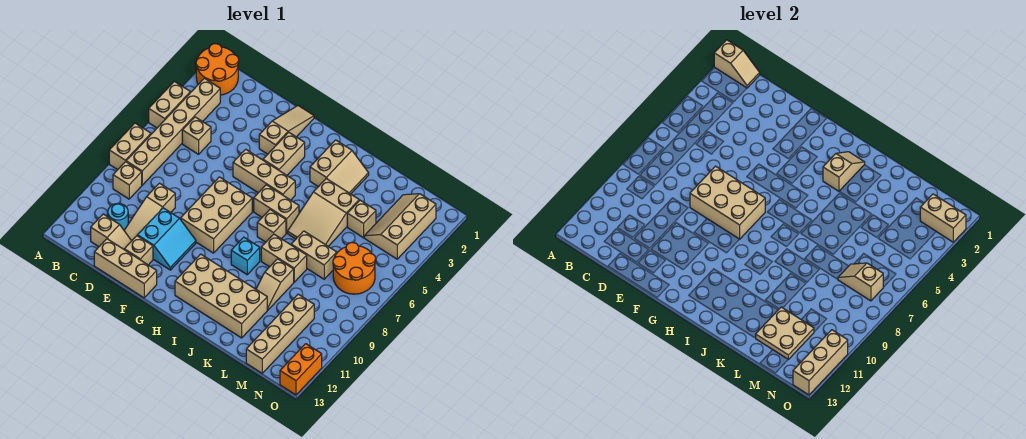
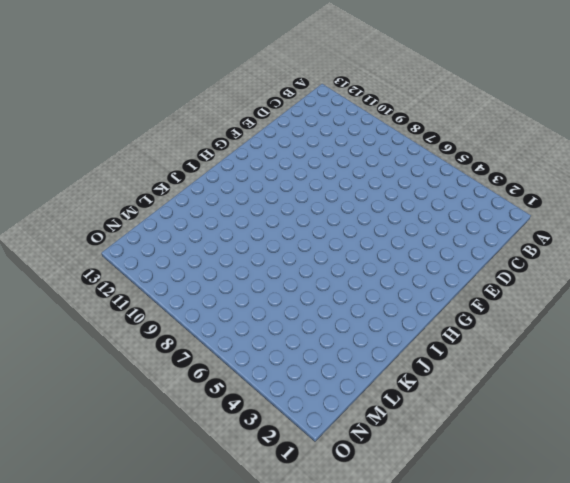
none -> orange 2x2 round brick [196,44,239,95]
none -> tan 1x2 brick [149,81,190,128]
none -> tan 1x2 brick [109,123,151,170]
none -> tan 1x6 brick [126,78,220,185]

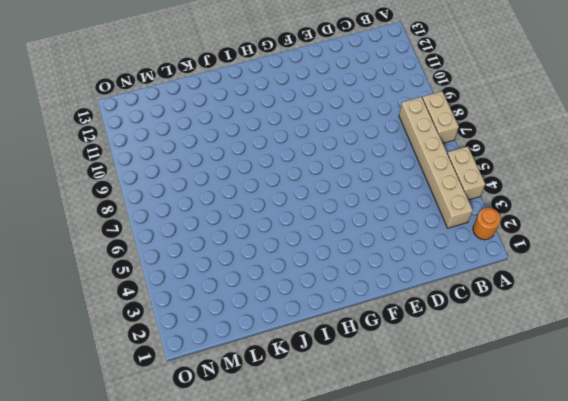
orange 1x1 round brick [473,208,501,240] -> orange 2x2 round brick [196,44,239,95]
none -> tan 1x1 brick [113,162,142,199]
none -> tan 1x1 brick [182,117,211,154]
none -> cyan 1x1 round brick [108,203,128,230]
none -> tan 1x2 slope [91,214,131,249]

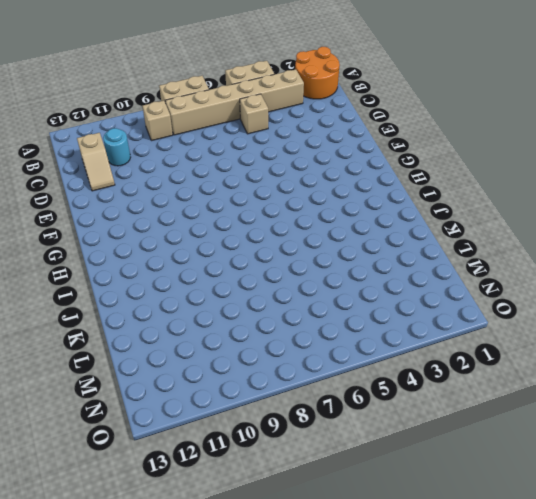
none -> tan 1x3 slope [124,183,175,241]
none -> tan 1x3 brick [94,239,157,298]
none -> cyan 2x2 slope [137,208,196,270]
none -> tan 1x1 brick [124,236,153,265]

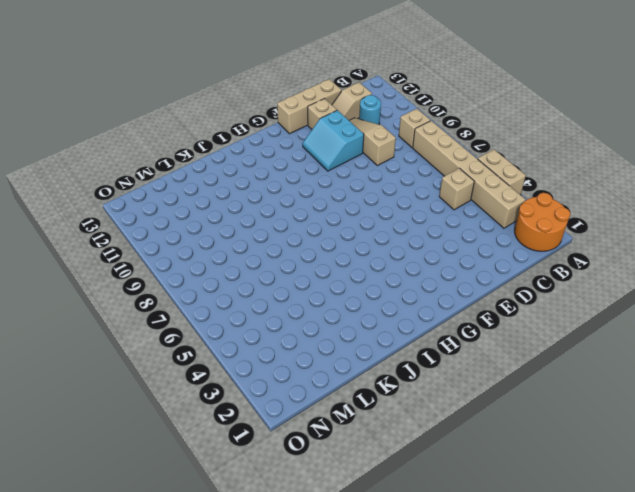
none -> tan 1x2 brick [109,123,151,170]
none -> tan 1x3 slope [259,106,314,154]
none -> tan 1x3 brick [233,149,295,200]
none -> tan 2x3 brick [181,177,252,253]

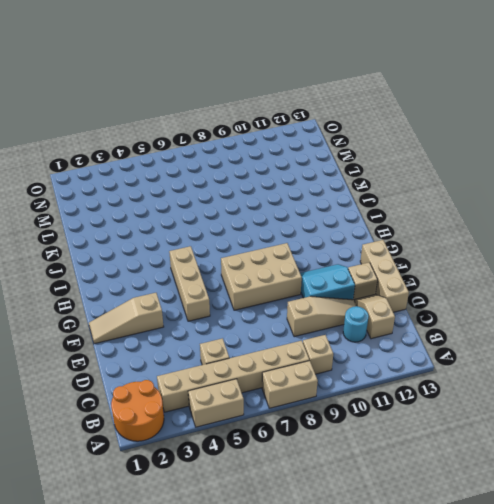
none -> tan 1x2 brick [263,132,305,175]
none -> tan 1x2 brick [254,185,299,233]
none -> tan 2x4 brick [175,254,267,338]
none -> tan 2x2 slope [310,140,369,194]

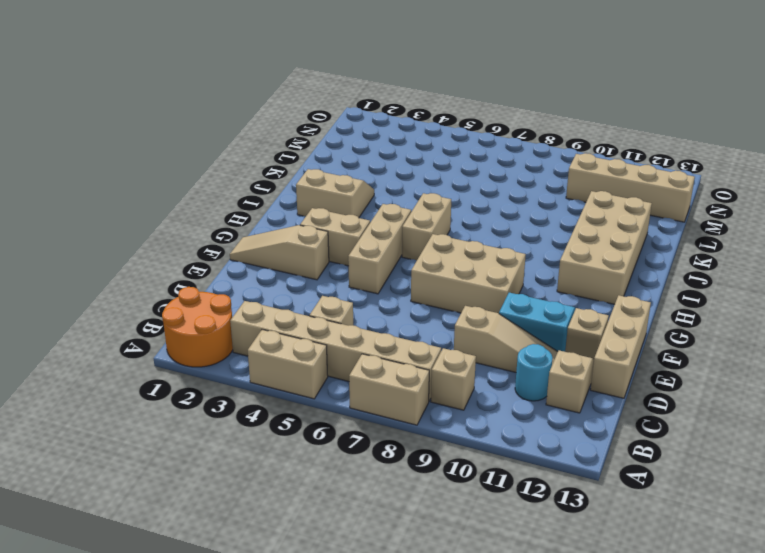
none -> tan 1x1 brick [257,210,286,242]
none -> cyan 1x1 brick [231,237,260,275]
none -> tan 2x3 slope [287,179,359,246]
none -> tan 1x2 brick [261,234,307,282]

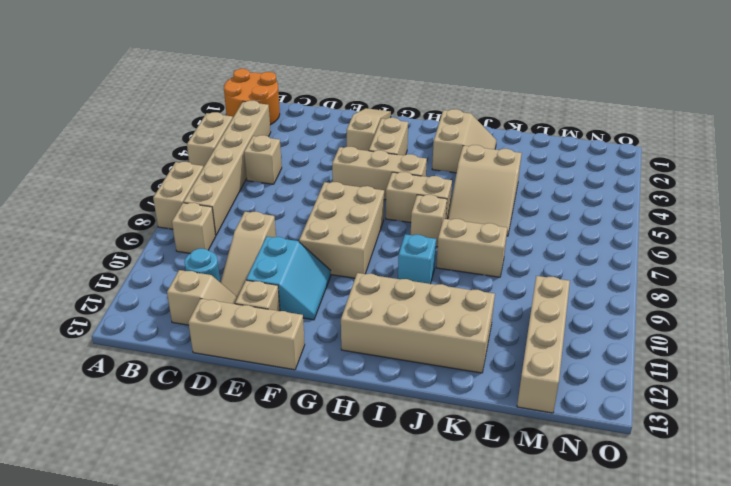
none -> tan 1x2 brick [291,231,337,279]
none -> tan 1x2 slope [256,259,294,310]
none -> tan 1x1 brick [347,200,376,238]
none -> tan 2x3 slope [364,194,436,259]

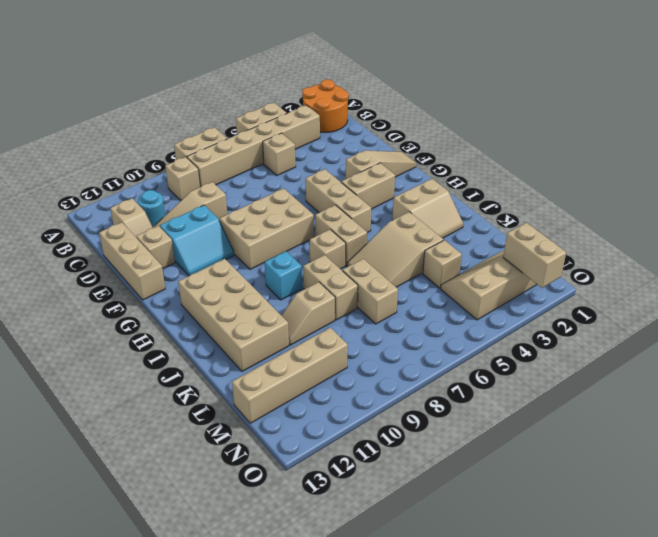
none -> orange 2x2 round brick [333,243,376,294]
none -> orange 1x2 brick [280,344,322,395]
none -> tan 1x2 slope [714,40,760,88]
none -> tan 2x3 brick [690,166,765,239]

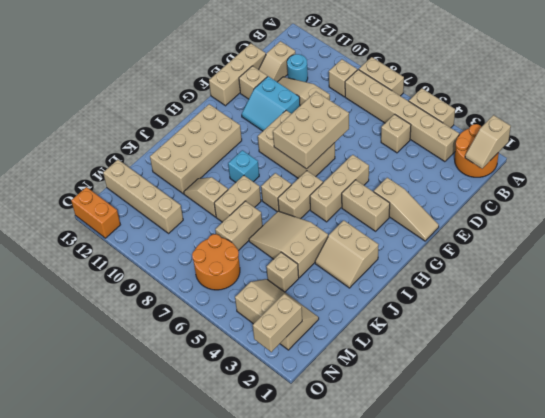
none -> tan 1x2 slope [823,152,865,191]
none -> tan 2x2 plate [756,307,814,359]
none -> tan 1x2 slope [838,263,883,301]
none -> tan 1x3 brick [793,330,848,395]

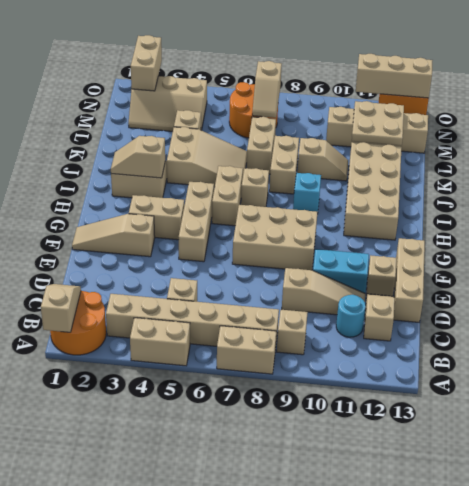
none -> tan 2x3 brick [690,166,765,239]

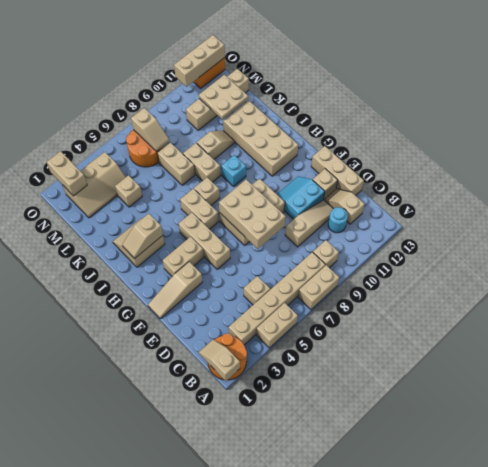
none -> tan 2x3 slope [287,179,359,246]

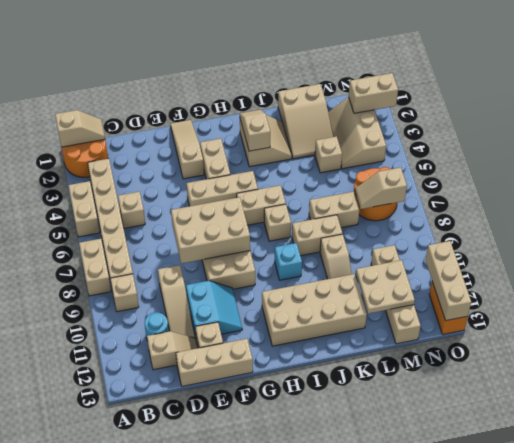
tan 2x3 slope [278,84,333,159] -> tan 2x3 slope moved to [287,179,359,246]

